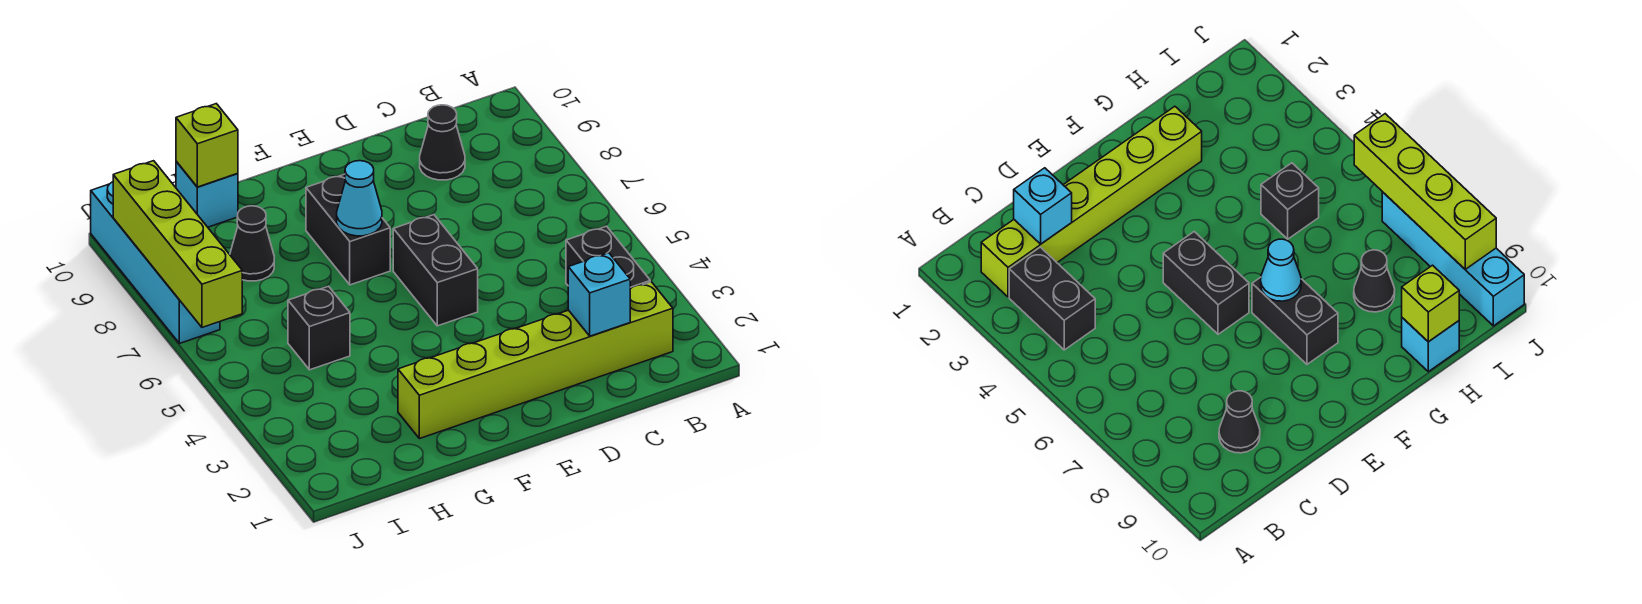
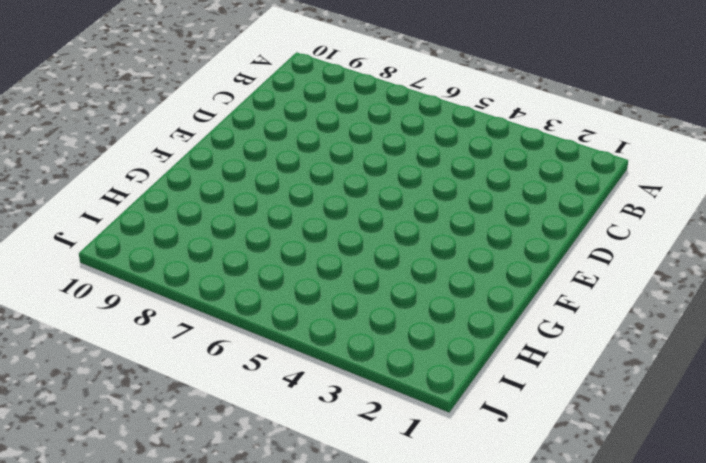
none -> lime 1x6 brick [398,282,673,439]
none -> black 1x2 brick [566,226,650,289]
none -> black 1x1 cone [420,105,465,180]

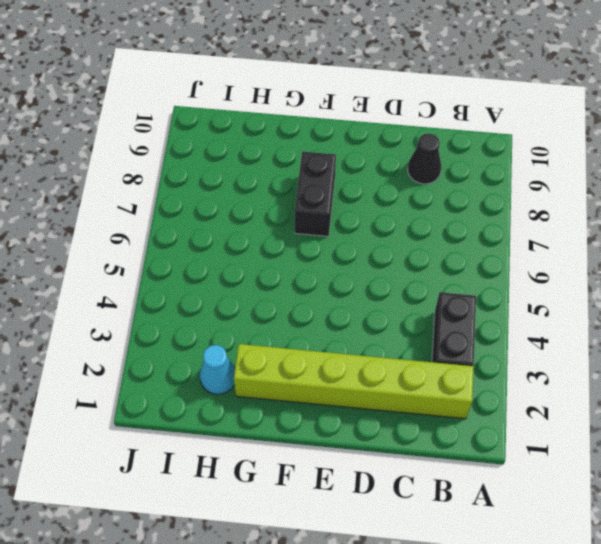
cyan 1x1 cone [200,345,235,394] -> cyan 1x1 cone moved to [337,161,382,236]
none -> black 1x2 brick [393,215,478,326]
none -> black 1x1 brick [288,286,350,370]
none -> black 1x1 cone [230,206,274,281]

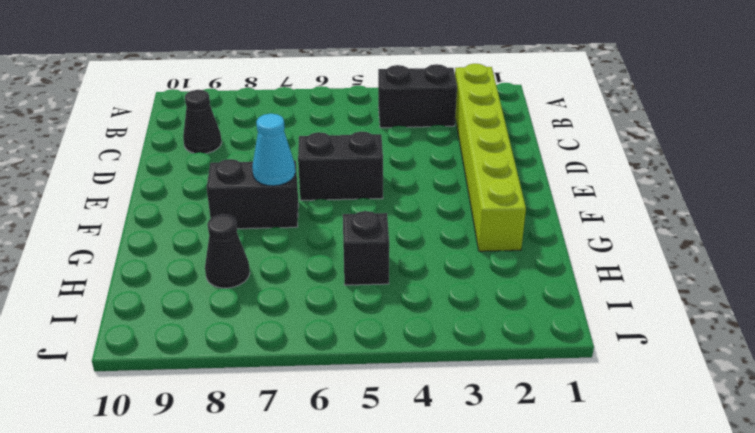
none -> cyan 1x1 brick [176,161,238,227]
none -> cyan 1x4 brick [91,182,220,344]
none -> cyan 1x1 brick [568,253,630,336]

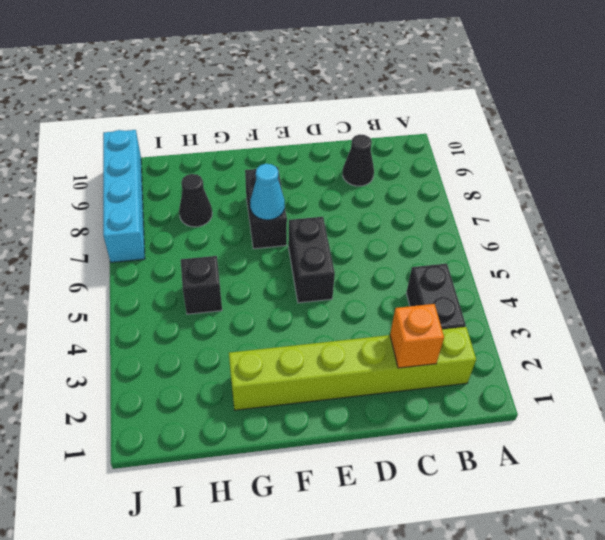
orange 1x1 brick [390,304,444,368] -> cyan 1x1 brick [568,253,630,336]
none -> cyan 1x1 brick [176,161,238,227]
none -> lime 1x1 brick [176,104,238,187]
none -> lime 1x4 brick [113,161,242,327]

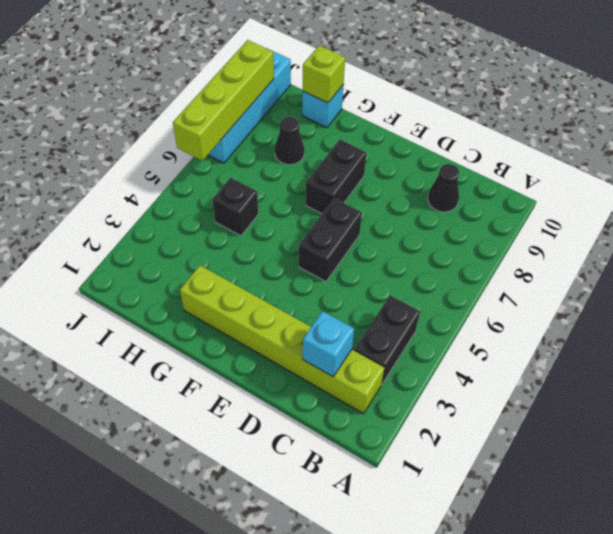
none -> cyan 1x1 cone [337,161,382,236]

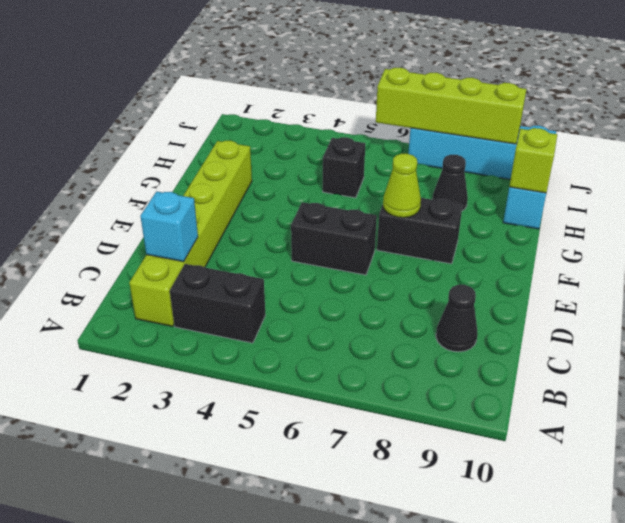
lime 1x1 cone [383,154,421,218] -> cyan 1x1 cone [337,161,382,236]

